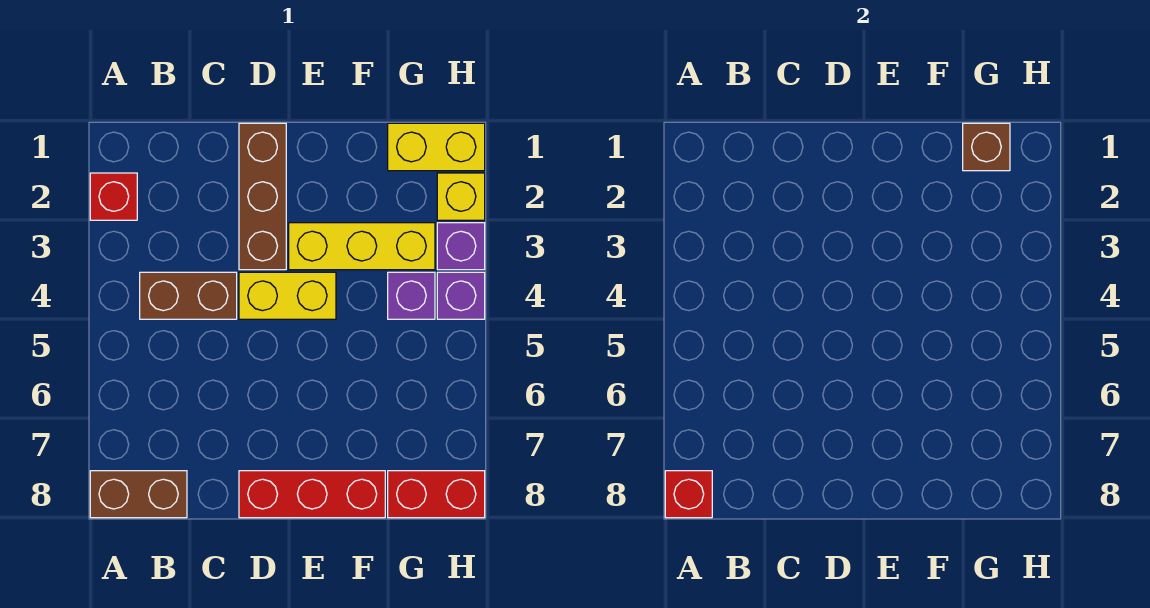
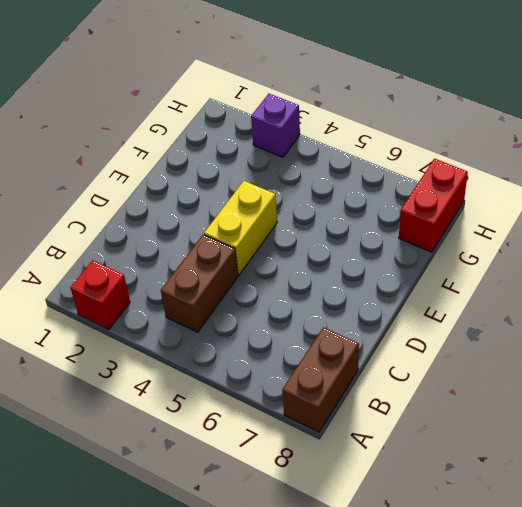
none -> brown 1x3 brick [239,123,286,270]
none -> red 1x3 brick [239,471,385,518]
none -> yellow 1x3 brick [289,223,435,270]

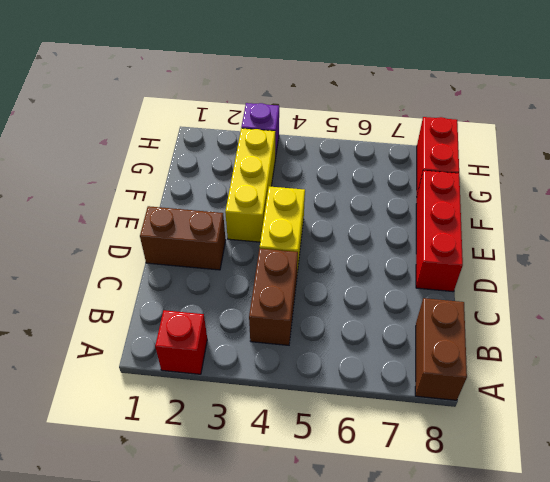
brown 1x2 brick [140,206,226,270] -> brown 1x3 brick [239,123,286,270]
none -> yellow 1x2 brick [388,123,485,171]
none -> purple 1x1 brick [388,272,435,319]
none -> yellow 1x1 brick [437,173,485,220]

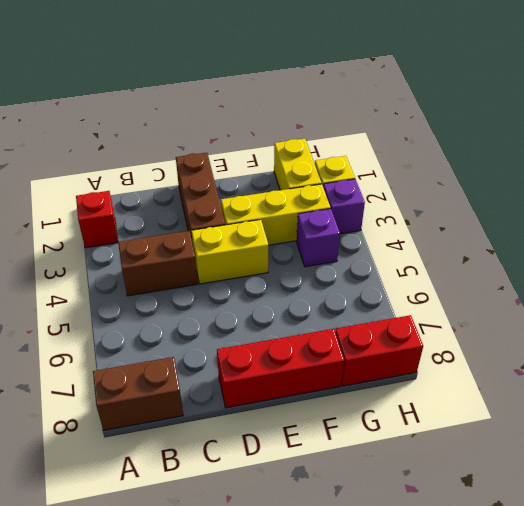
yellow 1x2 brick [274,139,322,190] -> yellow 1x2 brick turned to [388,123,485,171]
none -> purple 1x1 brick [437,272,485,319]
none -> red 1x1 brick [665,471,712,518]
none -> brown 1x1 brick [963,123,1010,171]

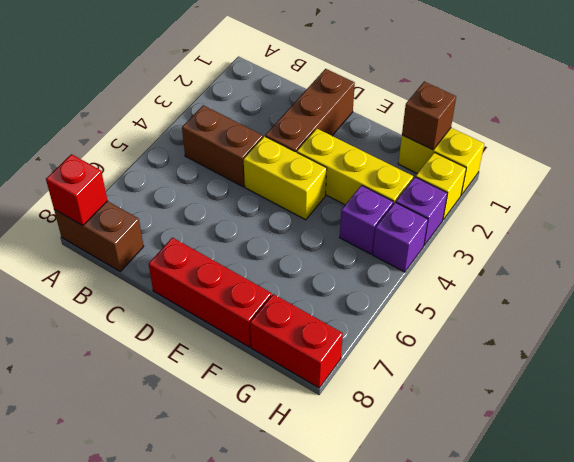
none -> red 1x1 brick [90,173,137,220]

